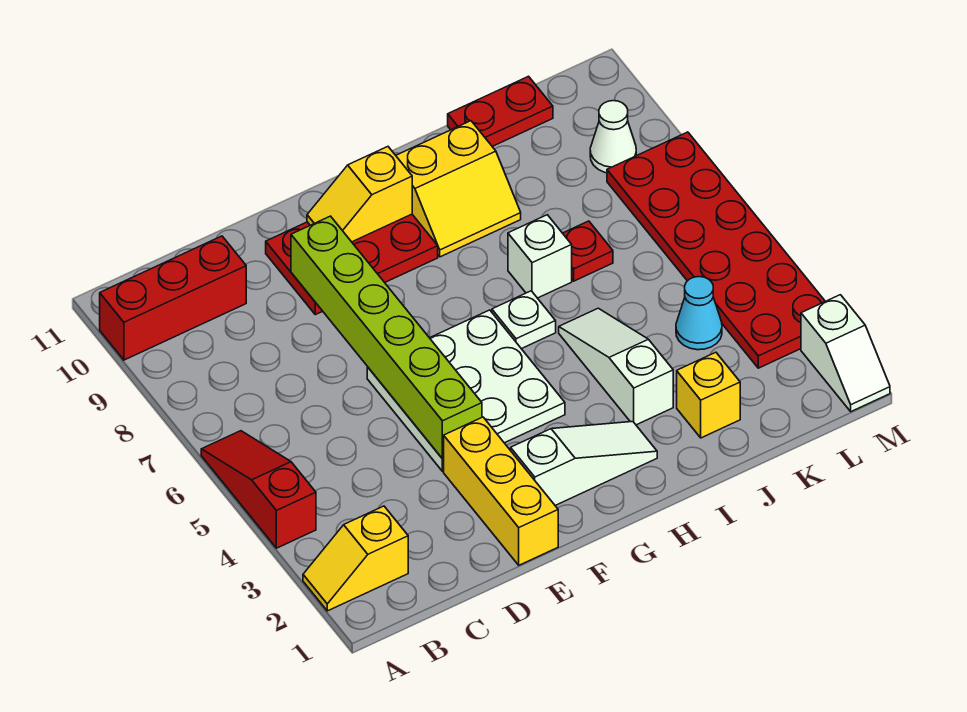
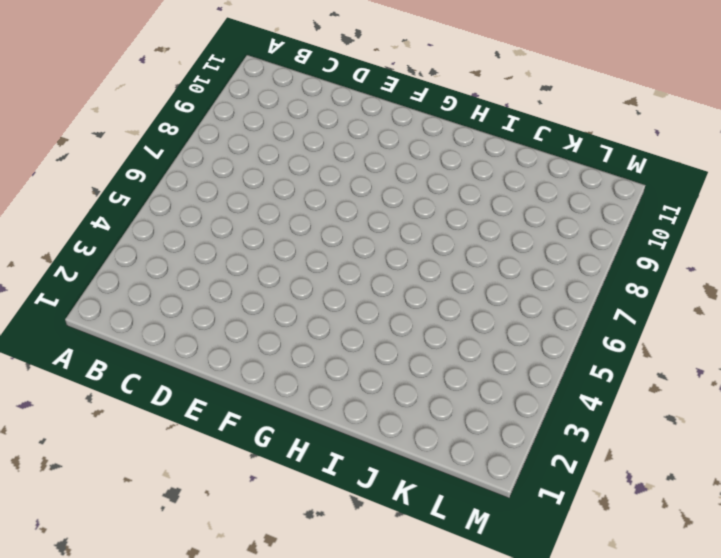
none -> yellow 1x2 slope [303,506,408,611]
none -> red 1x3 slope [201,431,316,548]
none -> red 1x3 brick [100,236,246,360]

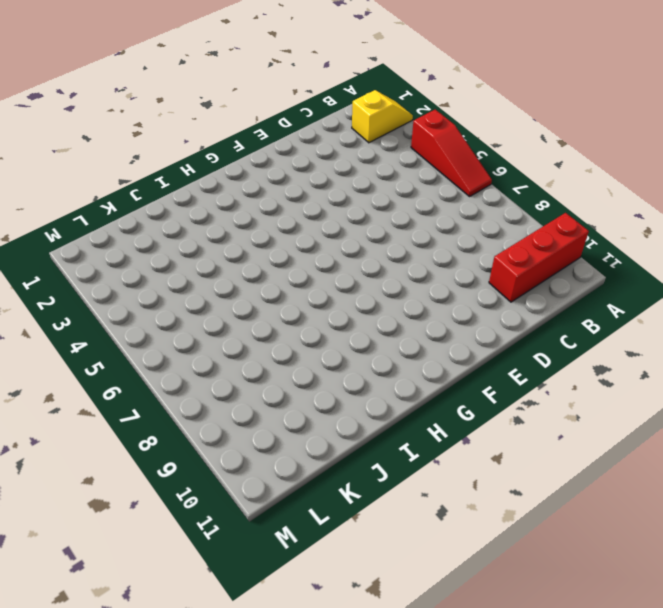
none -> yellow 1x3 brick [444,417,558,565]
none -> white 3x3 plate [367,310,565,471]
none -> red 2x3 plate [266,214,438,315]

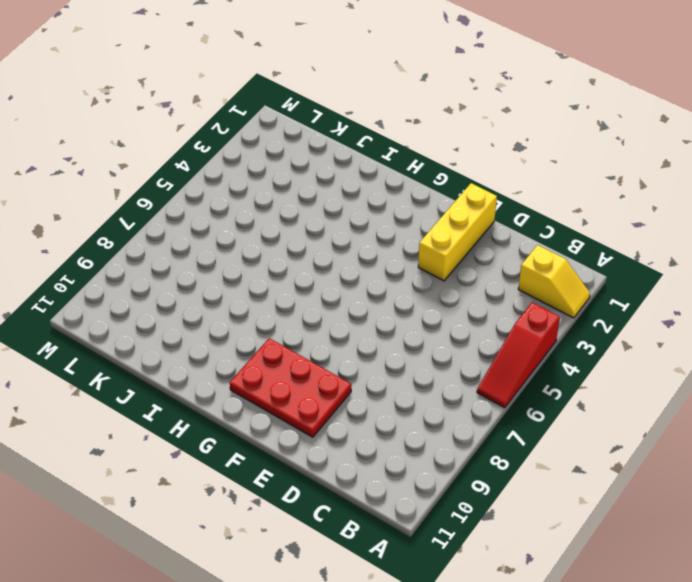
none -> red 1x3 brick [100,236,246,360]
none -> white 3x3 plate [367,310,565,471]
none -> white 1x3 slope [511,422,657,505]

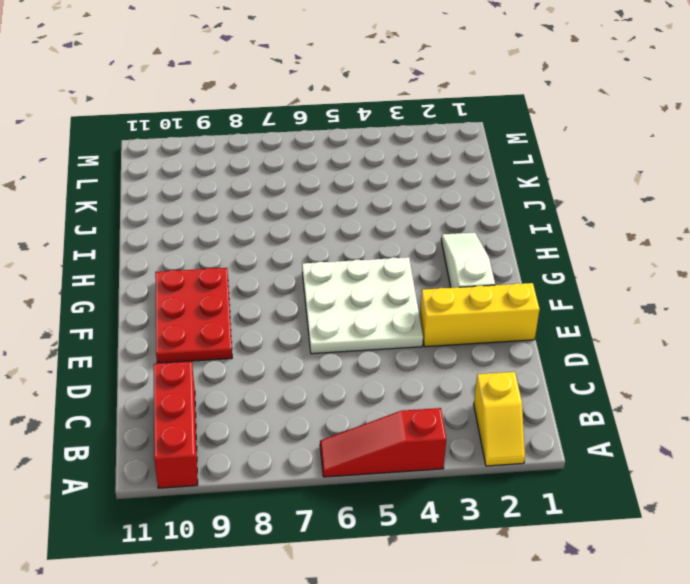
none -> white 1x1 plate [492,291,556,349]
none -> yellow 2x2 slope [396,121,521,257]
none -> white 1x3 slope [559,308,673,425]

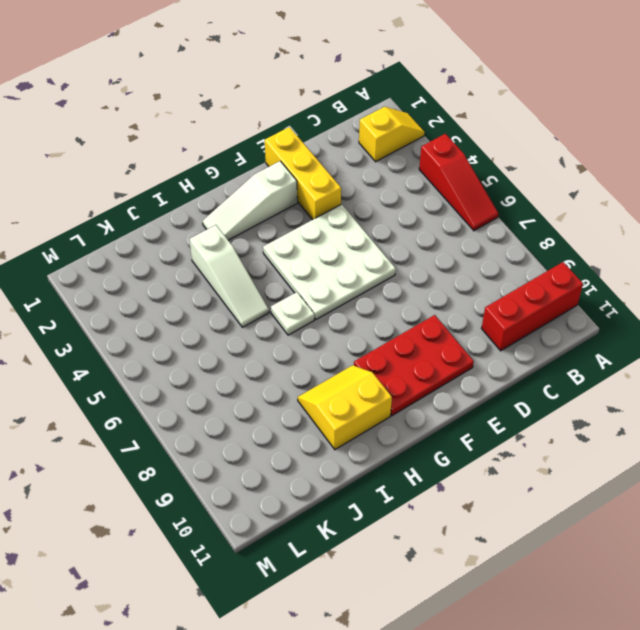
none -> white 1x1 brick [508,215,572,298]
none -> yellow 1x1 brick [677,352,740,438]
none -> red 1x1 plate [563,221,613,281]

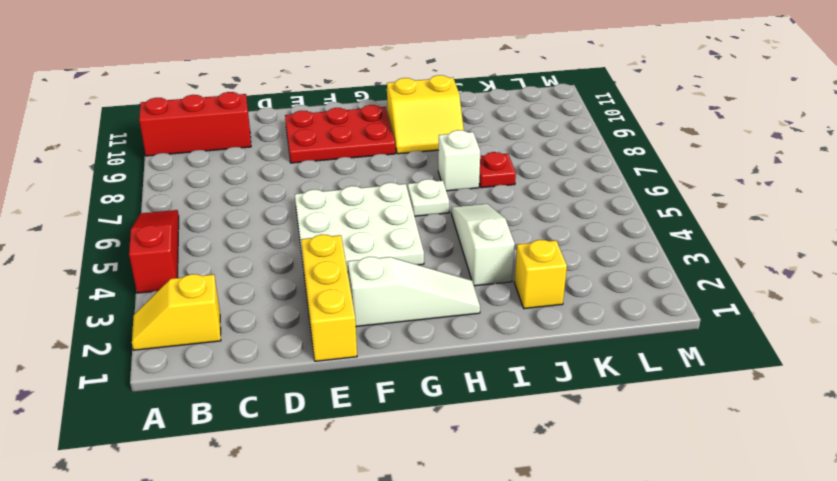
none -> red 1x2 plate [448,76,553,146]
none -> cyan 1x1 cone [676,277,722,350]
none -> red 2x6 plate [607,132,825,368]

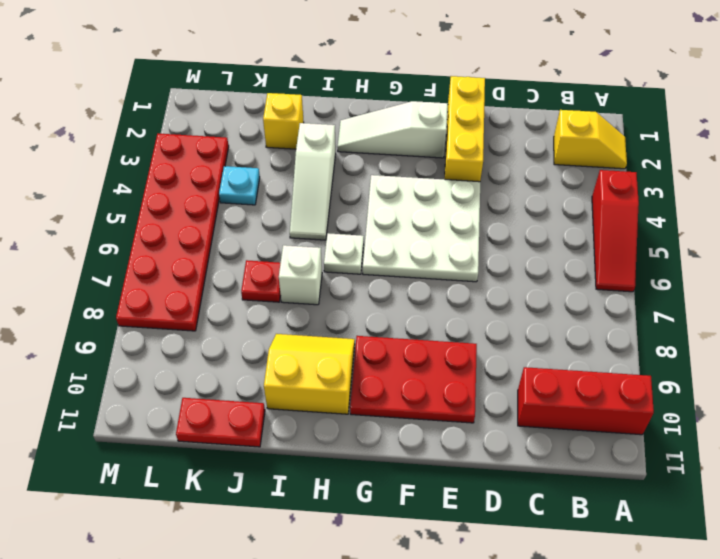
cyan 1x1 plate [219,166,260,205] -> cyan 1x1 cone [676,277,722,350]
none -> white 1x1 cone [590,101,636,173]
none -> white 1x2 slope [801,295,890,412]
none -> lime 1x6 brick [291,216,482,459]

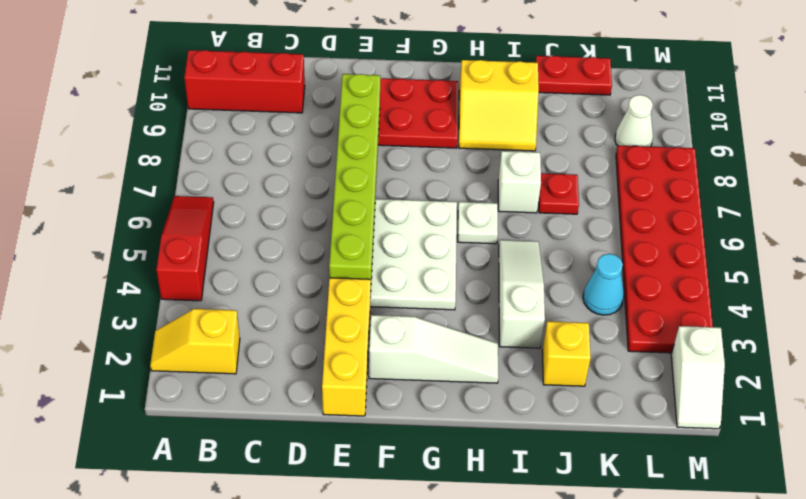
none -> yellow 1x2 slope [307,147,412,242]

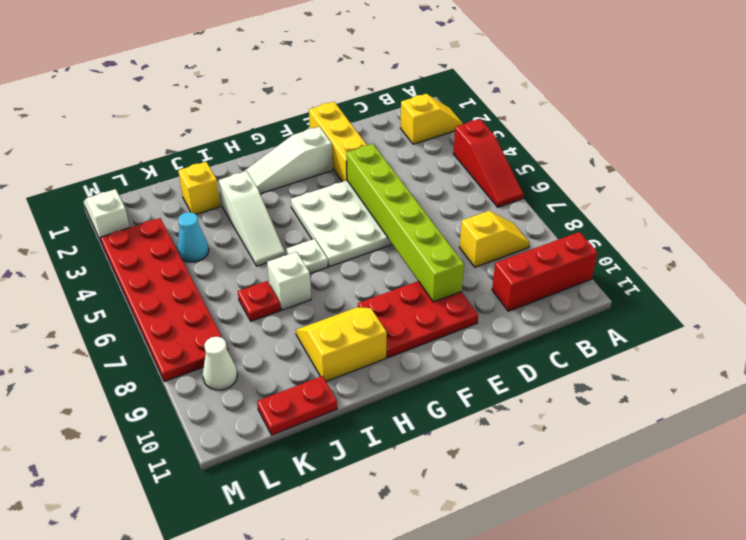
yellow 1x2 slope [460,211,530,267] -> yellow 1x2 slope moved to [307,147,412,242]

